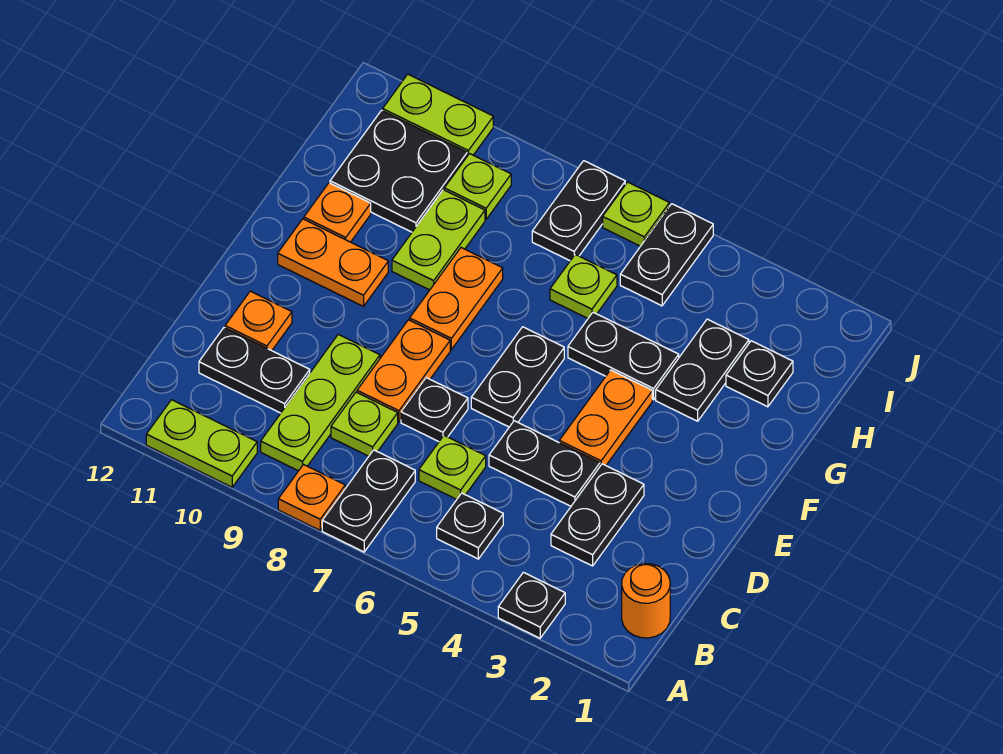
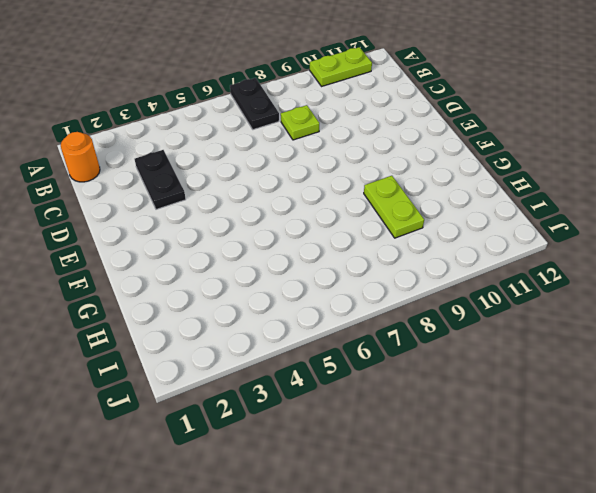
none -> black 1x1 plate [498,572,565,638]
none -> orange 1x1 plate [278,465,345,530]
none -> black 1x1 plate [437,493,503,559]
none -> lime 1x3 plate [261,334,380,471]

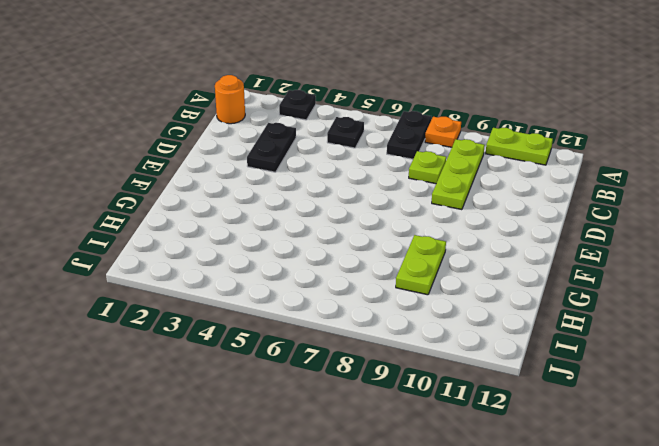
none -> lime 1x1 plate [419,435,486,499]
none -> black 1x2 plate [199,328,310,413]
none -> black 1x2 plate [489,421,600,506]
none -> black 1x1 plate [401,378,468,442]

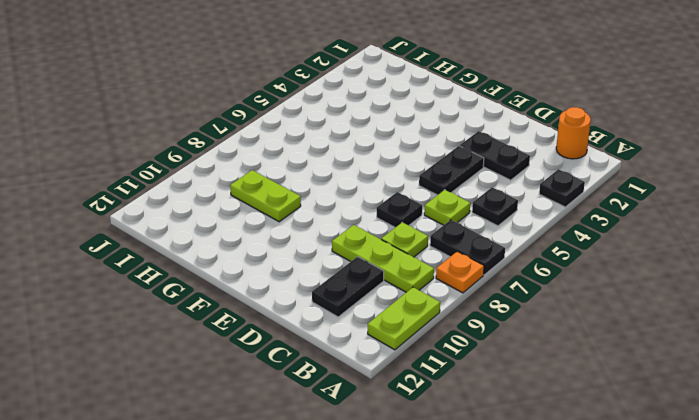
none -> orange 1x2 plate [357,320,450,422]
none -> orange 1x1 plate [225,291,292,351]
none -> orange 1x2 plate [559,370,652,466]
none -> black 1x2 plate [471,327,564,427]

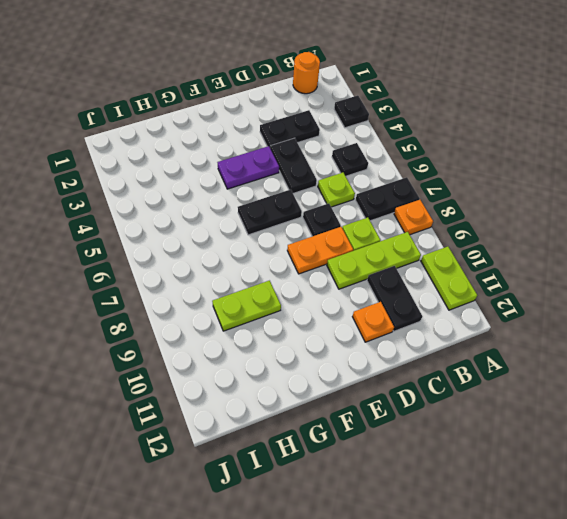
purple 1x2 plate [218,146,279,189] -> orange 1x2 plate [559,370,652,466]
none -> orange 1x2 plate [410,248,503,349]
none -> orange 1x2 plate [278,219,388,306]
none -> black 1x2 plate [656,319,749,421]
none -> black 1x2 plate [568,312,679,400]

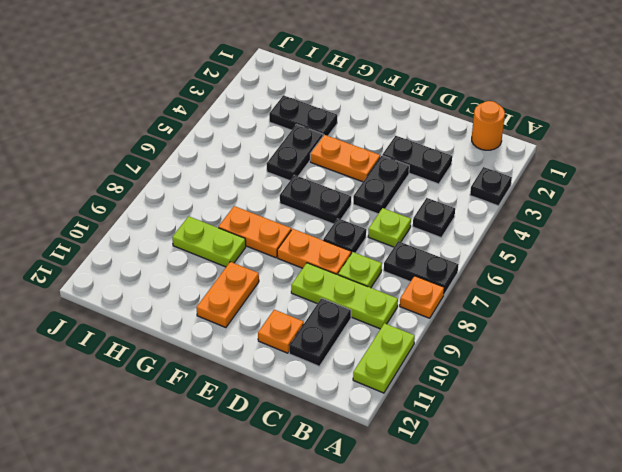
none -> orange 1x1 plate [304,183,371,242]
none -> black 1x1 plate [726,341,793,407]
none -> lime 1x1 plate [550,255,617,318]
none -> black 2x2 plate [330,110,467,232]

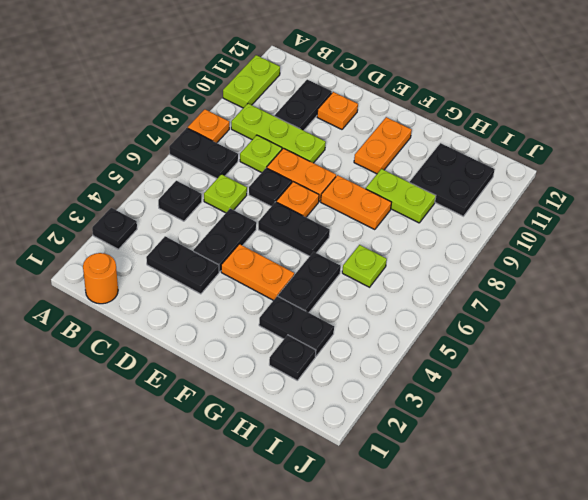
orange 1x1 plate [276,182,319,217] -> orange 1x1 plate moved to [304,183,371,242]
none -> black 1x2 plate [620,204,713,306]
none -> black 1x2 plate [532,161,625,261]
none -> lime 1x1 plate [444,154,511,219]
none -> lime 1x1 plate [603,182,669,246]

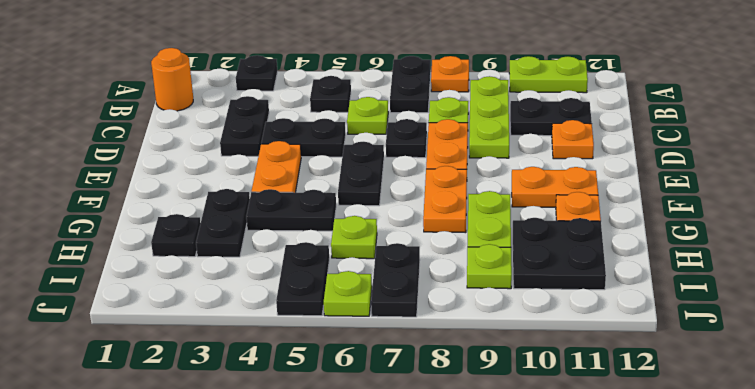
none -> lime 1x2 plate [383,74,493,156]

